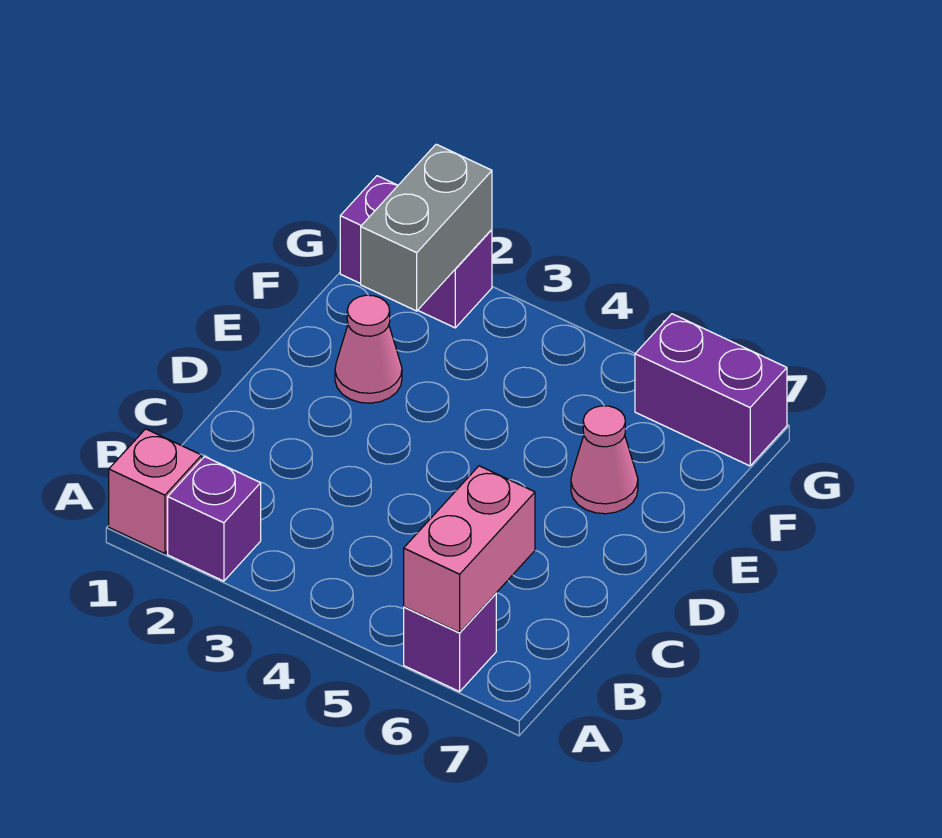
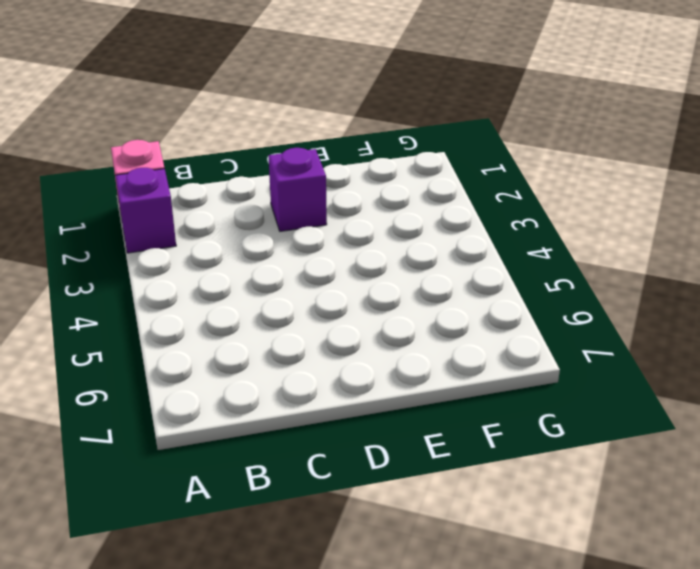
purple 1x1 brick [268,148,327,231] -> purple 1x1 brick moved to [404,594,496,692]
none -> pink 1x1 cone [335,295,402,403]
none -> pink 1x1 cone [571,406,638,514]

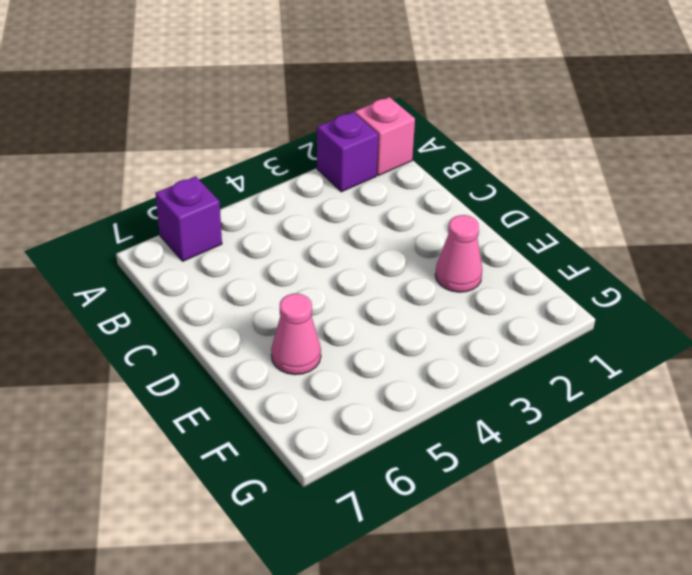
none -> purple 1x2 brick [340,176,492,328]
none -> purple 1x2 brick [635,314,787,466]

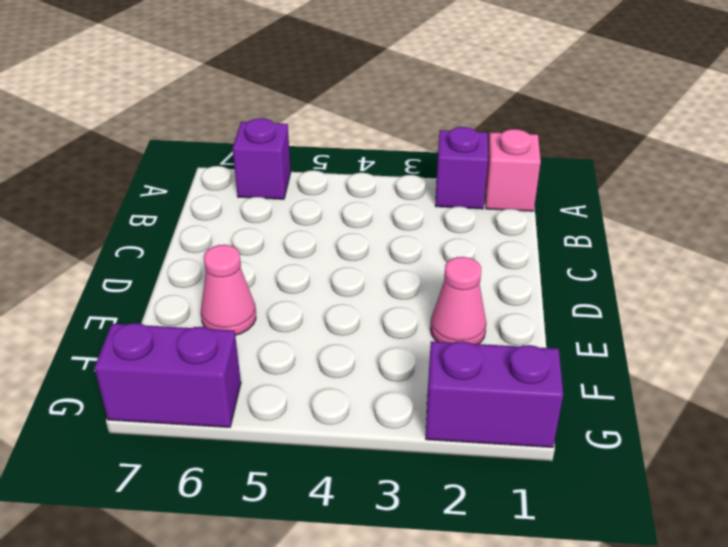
none -> pink 1x2 brick [404,466,535,633]
none -> grey 1x2 brick [361,144,492,311]

